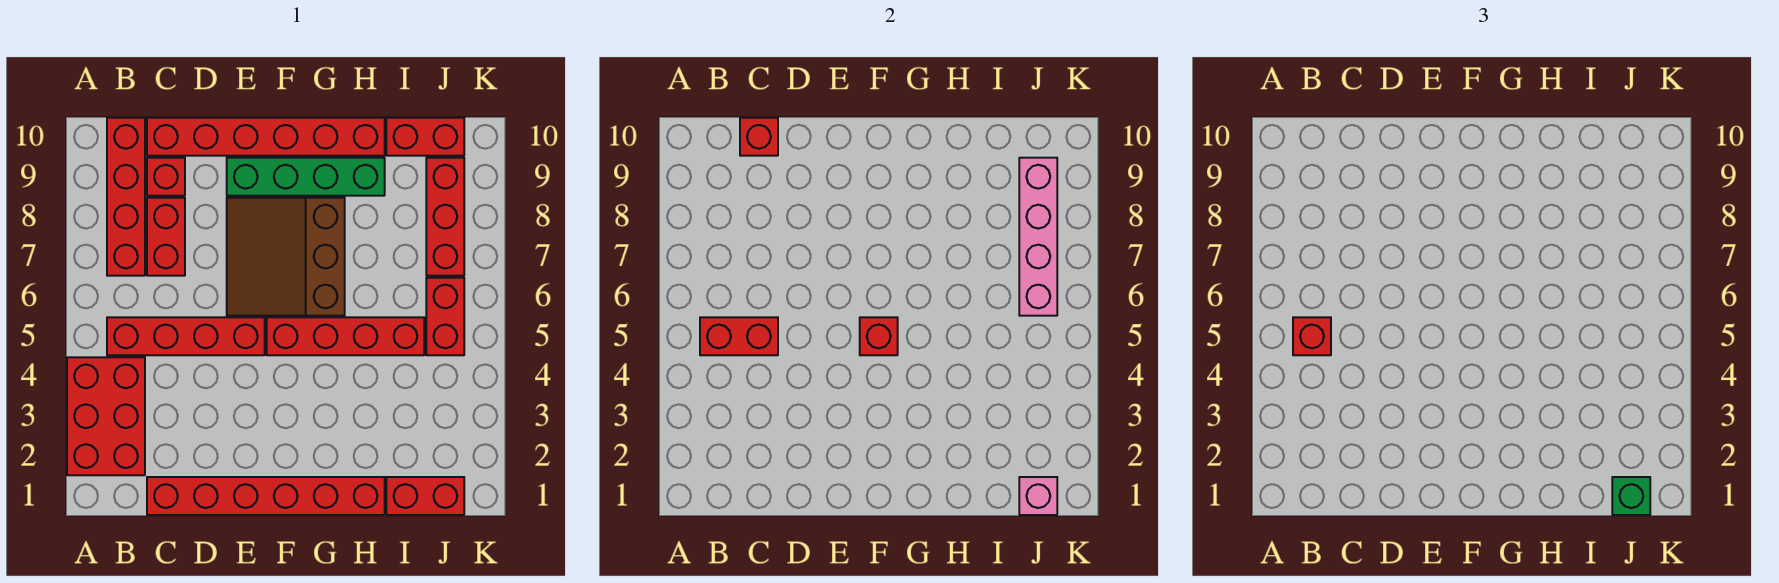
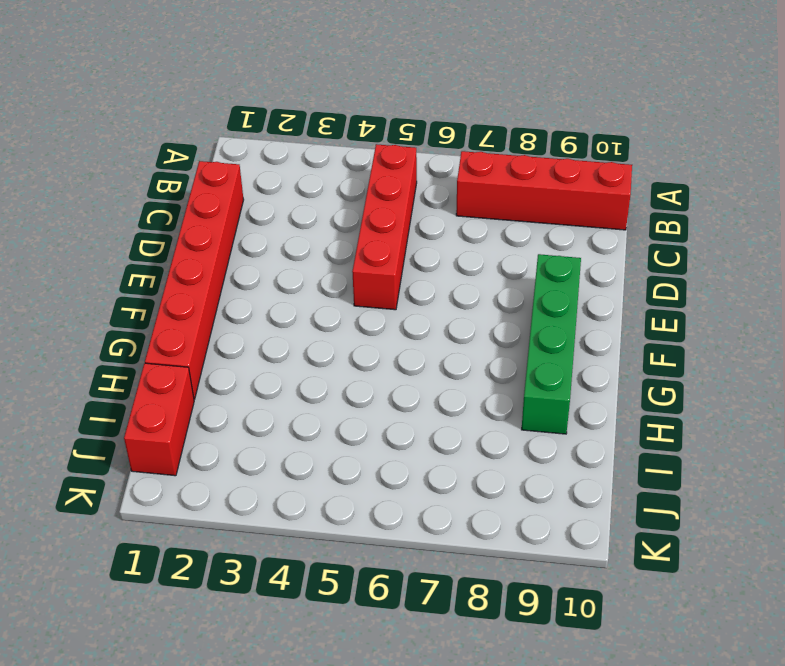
none -> red 2x3 brick [67,357,145,475]
none -> red 1x2 brick [147,198,185,276]
none -> red 1x1 brick [147,158,185,196]

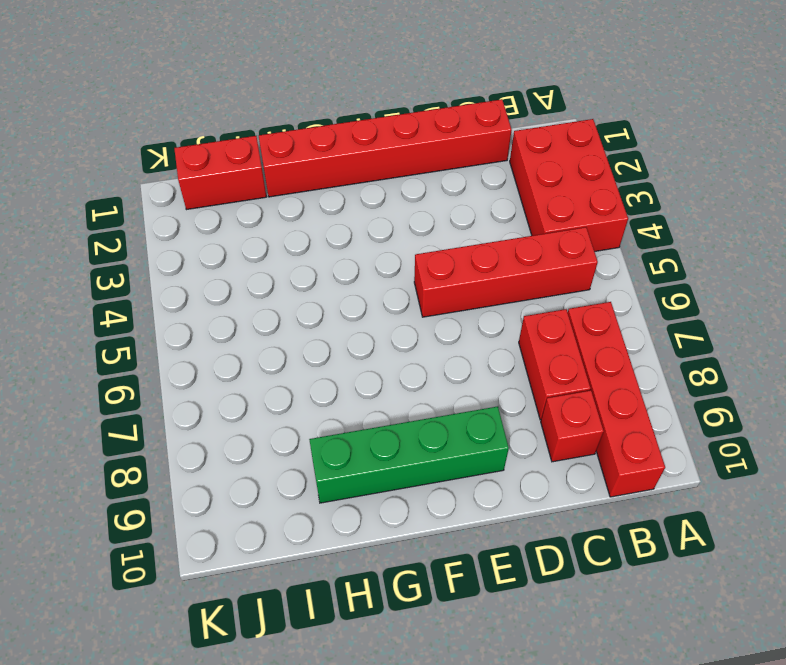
none -> red 1x6 brick [147,118,385,156]
none -> brown 3x3 slope [227,198,345,316]
none -> red 1x4 brick [267,317,424,355]

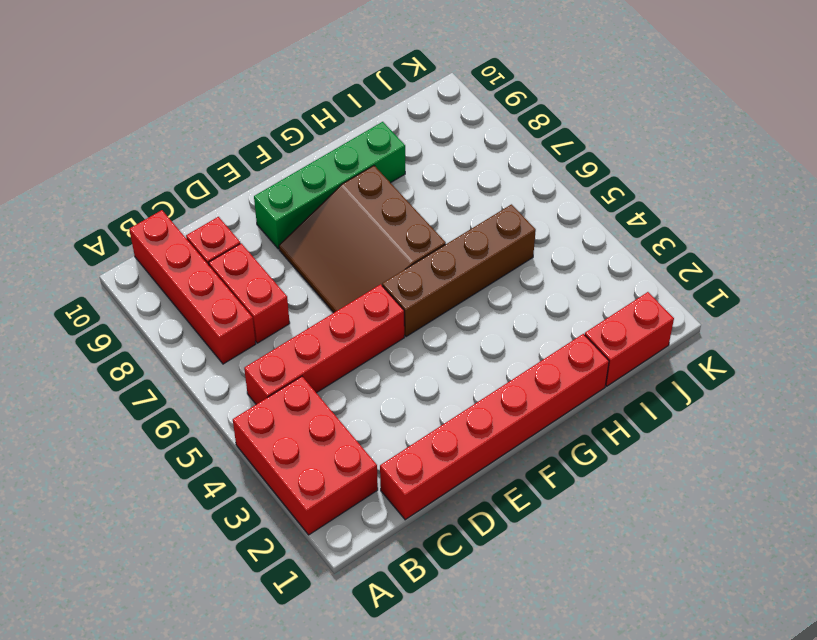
brown 1x4 brick [382,204,536,337] -> red 1x4 brick [267,317,424,355]
none -> red 1x6 brick [147,118,385,156]
none -> red 1x2 brick [386,118,464,156]
none -> red 1x2 brick [426,278,464,355]

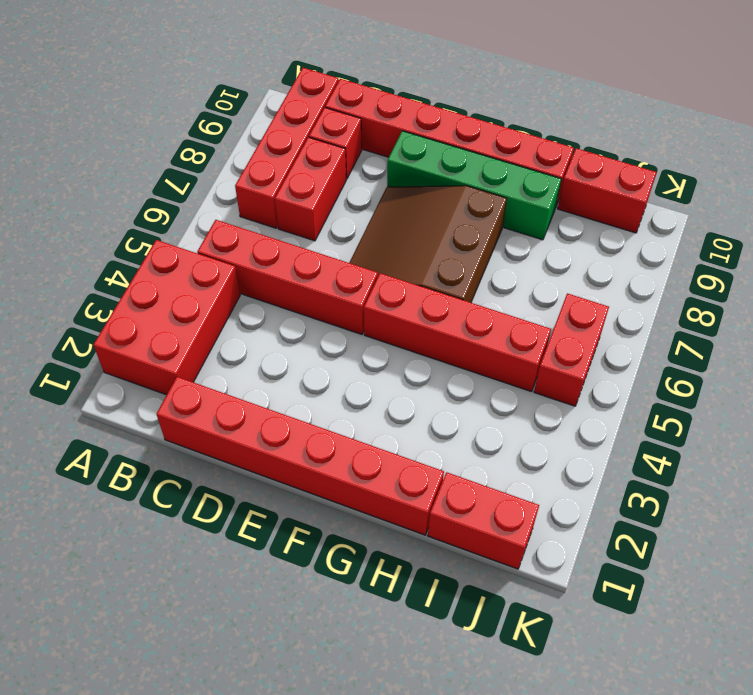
none -> red 1x3 brick [426,158,464,276]
none -> red 1x2 brick [700,317,778,355]
none -> red 1x1 brick [740,118,778,156]

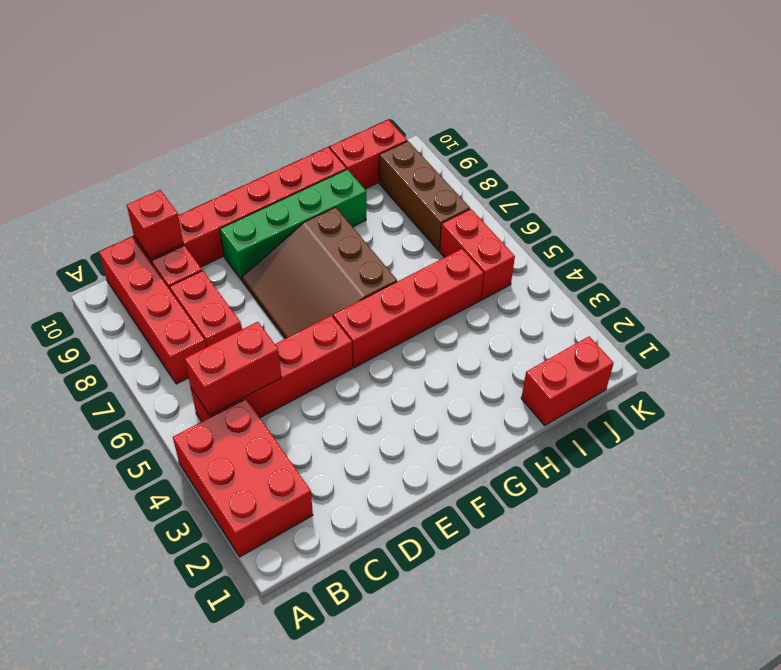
brown 1x3 brick [379,141,470,251] -> red 1x3 brick [426,158,464,276]
none -> red 1x6 brick [147,477,385,515]
none -> red 1x1 brick [860,317,898,355]
none -> pink 1x1 brick [1019,477,1057,515]

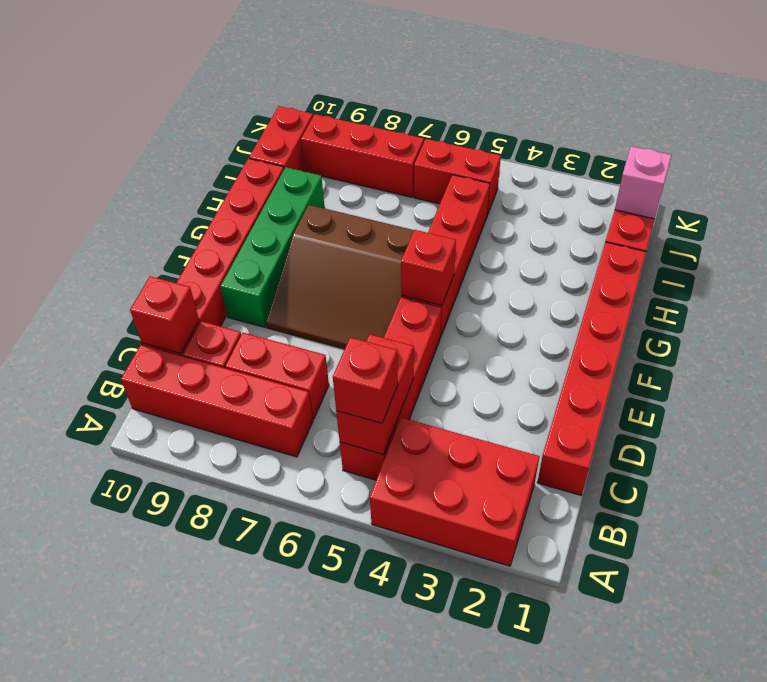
none -> pink 1x4 brick [1019,158,1057,316]
none -> green 1x1 brick [1612,477,1650,515]

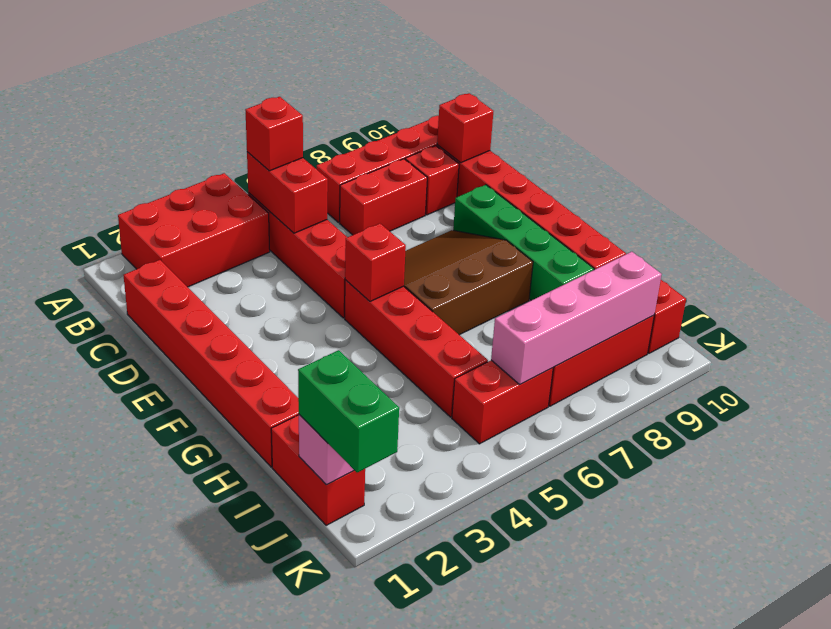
green 1x2 brick [298,350,399,473] -> green 1x1 brick [1612,477,1650,515]

